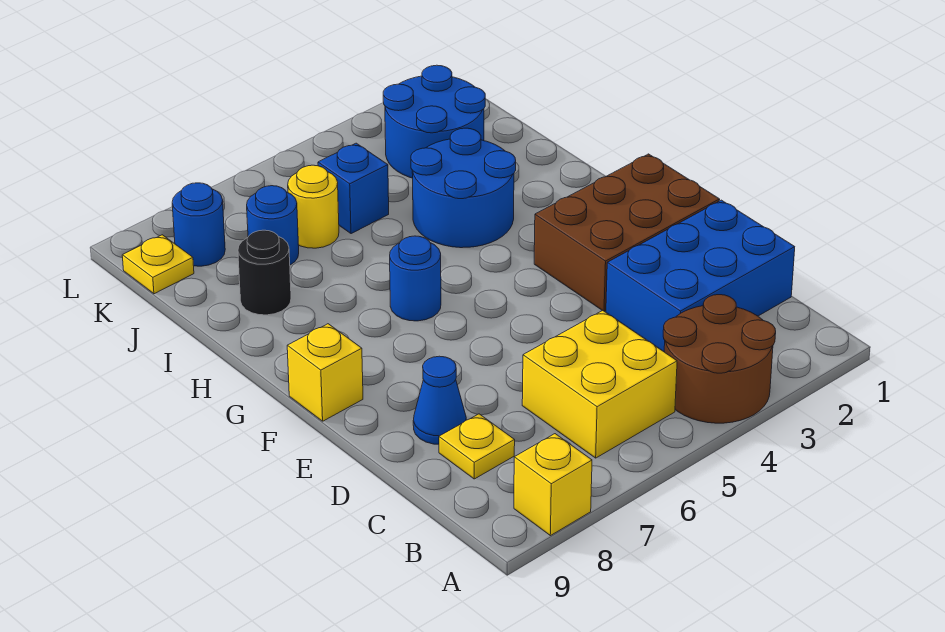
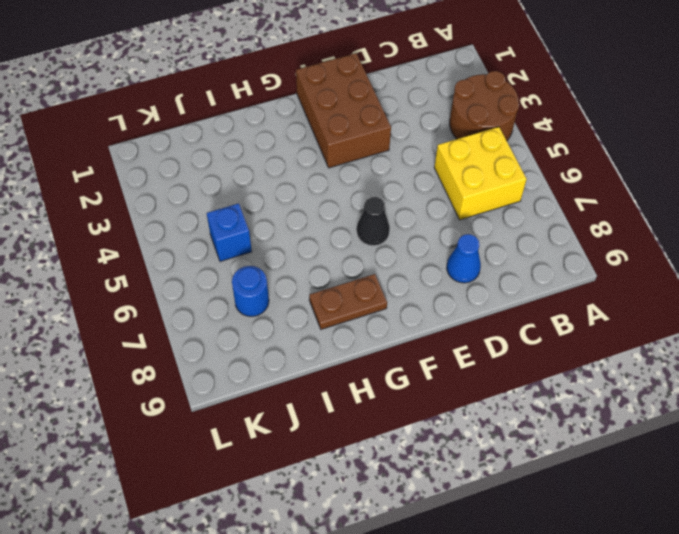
black 1x1 cone [357,197,390,246] -> none
brown 1x2 plate [309,274,387,329] -> none
none -> yellow 1x1 brick [514,434,592,536]
none -> blue 2x3 brick [606,200,795,352]
none -> yellow 1x1 plate [439,414,515,479]

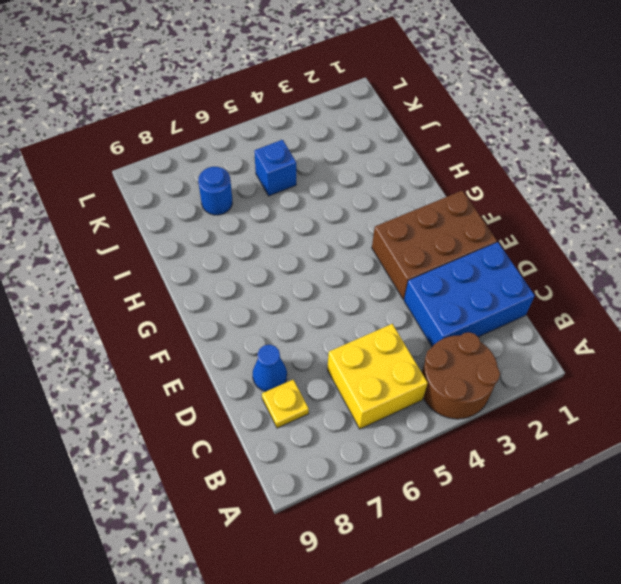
none -> yellow 1x1 brick [514,434,592,536]
none -> yellow 1x1 brick [287,324,363,421]
none -> blue 1x1 round brick [390,236,441,321]

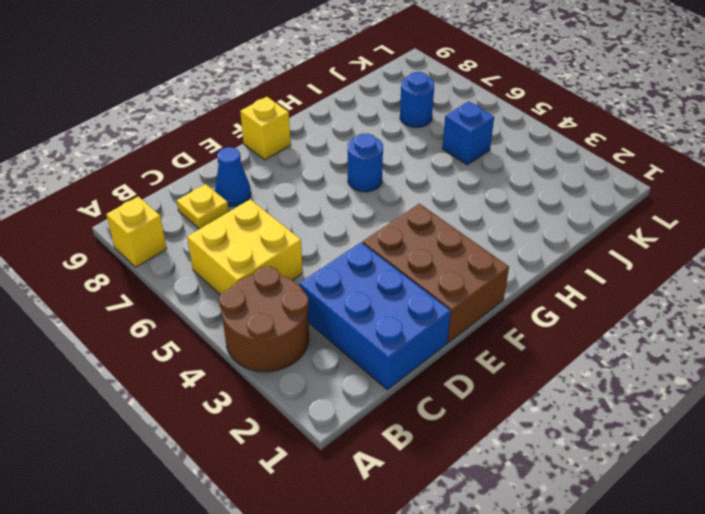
none -> blue 2x2 round brick [411,128,516,248]
none -> black 1x1 round brick [238,230,291,315]
none -> blue 2x2 round brick [383,65,485,178]

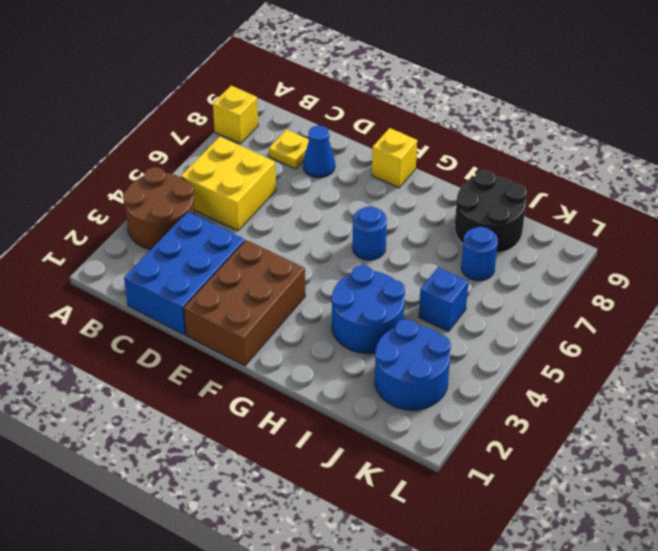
black 2x2 round brick [455,170,527,253] -> black 1x1 round brick [238,230,291,315]
none -> yellow 1x1 round brick [288,165,339,248]
none -> blue 1x1 round brick [172,183,225,266]
none -> yellow 1x1 plate [122,235,194,294]

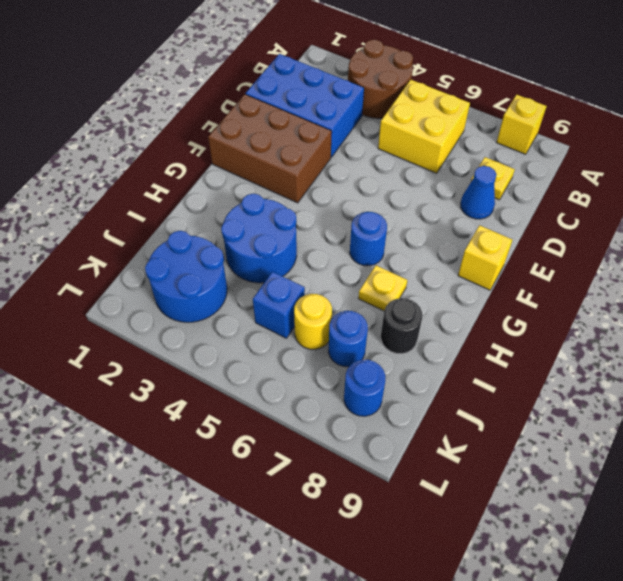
yellow 1x1 plate [358,265,407,311] -> yellow 1x1 plate moved to [122,235,194,294]

